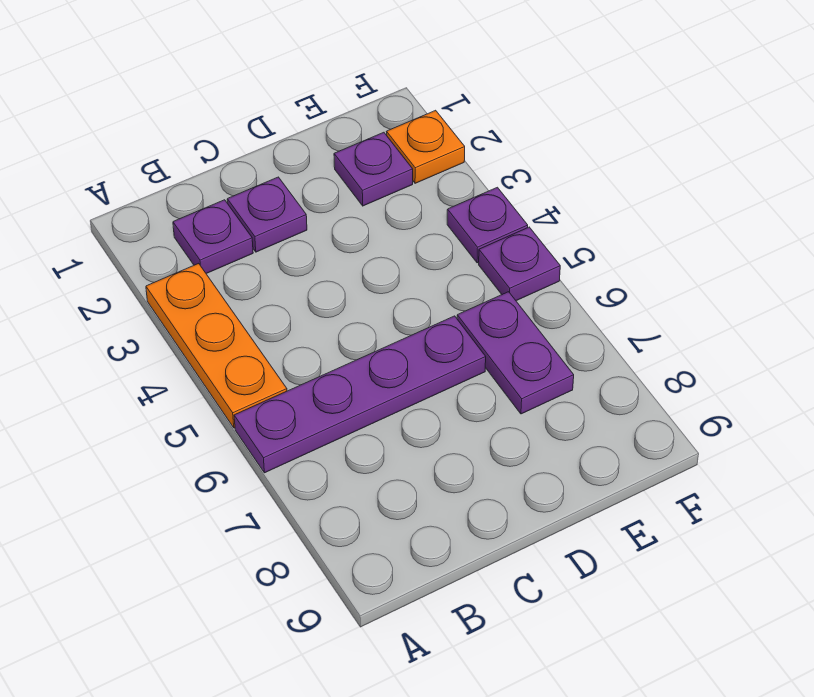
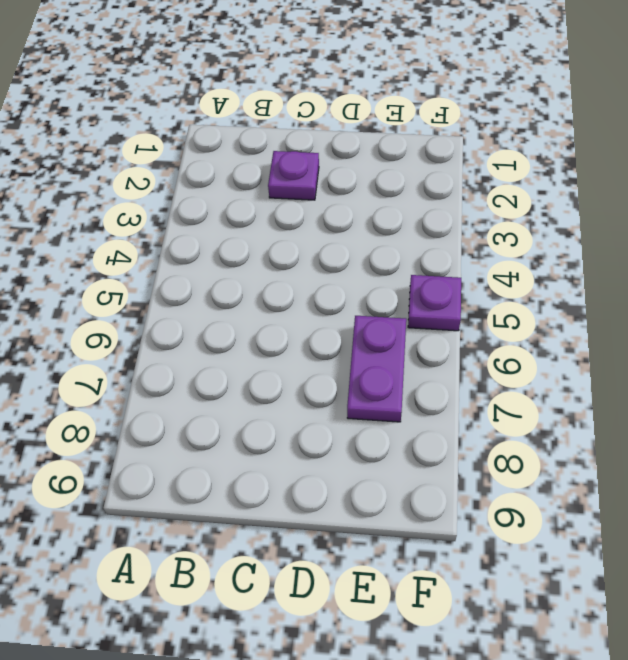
none -> orange 1x3 plate [146,263,287,428]
none -> purple 1x4 plate [234,316,486,473]

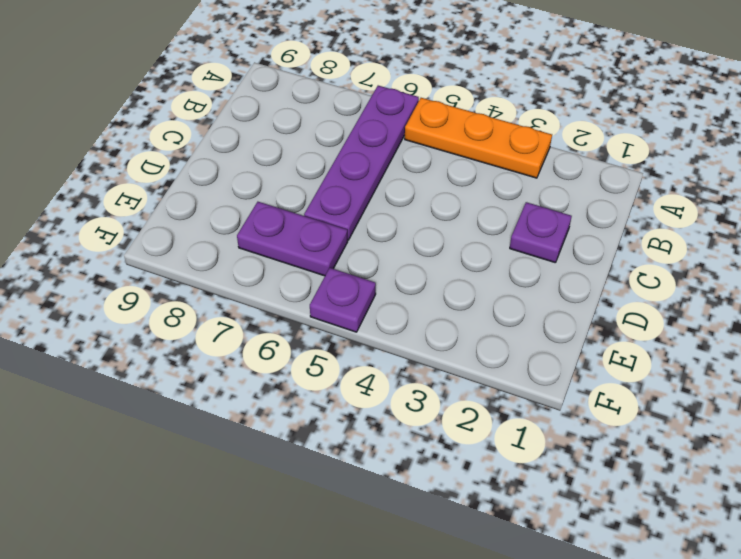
none -> purple 1x1 plate [173,200,253,274]
none -> purple 1x1 plate [334,132,413,206]

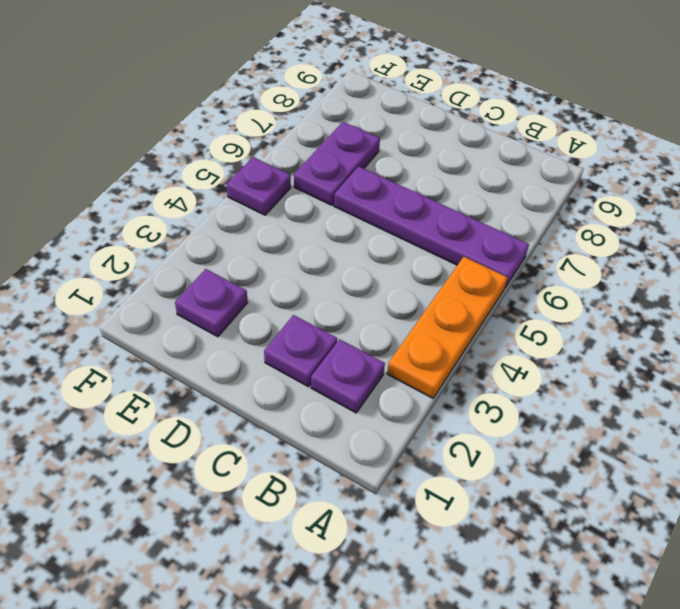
none -> orange 1x1 plate [387,110,465,183]
none -> purple 1x1 plate [447,187,528,263]

